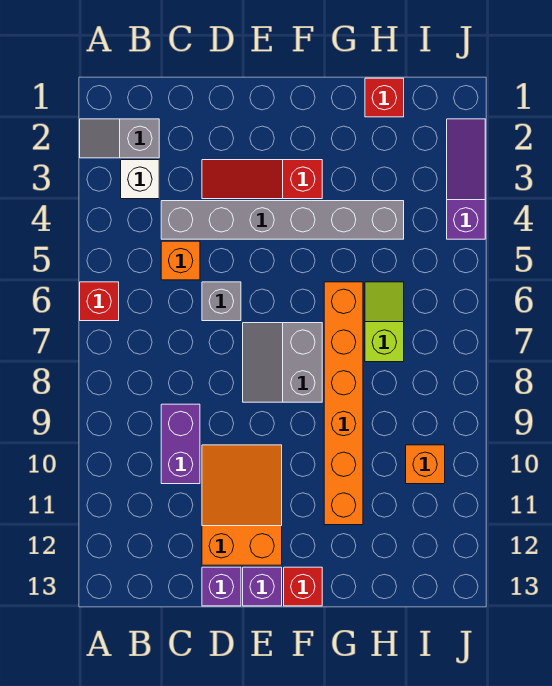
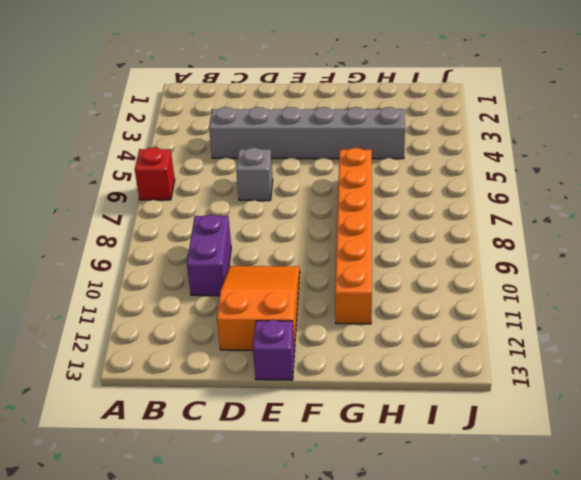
none -> grey 1x2 slope [80,119,159,158]
none -> white 1x1 brick [121,160,159,199]
none -> orange 1x1 brick [161,241,200,280]

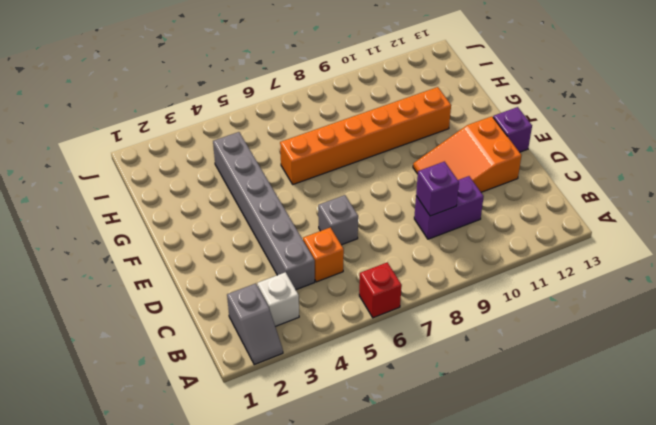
purple 1x1 brick [416,162,459,216] -> purple 1x1 brick moved to [202,567,241,606]
none -> red 1x3 slope [202,160,322,199]
none -> grey 2x2 slope [243,323,322,402]
none -> red 1x1 brick [284,567,322,606]

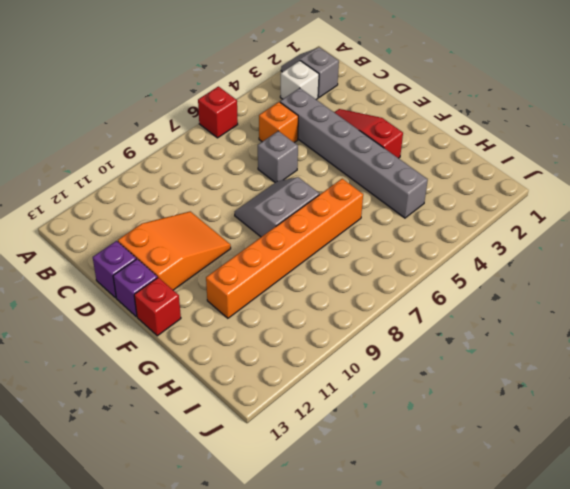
none -> purple 1x2 brick [161,404,200,484]
none -> red 1x1 brick [365,78,404,117]
none -> lime 1x2 slope [365,282,404,362]

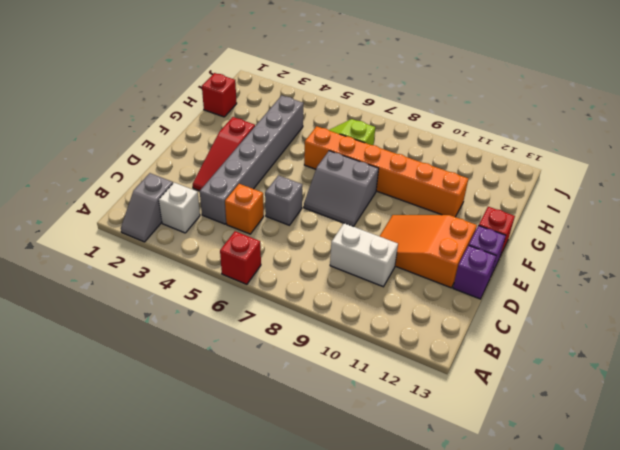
white 1x2 brick [330,223,398,287] -> purple 1x2 brick [161,404,200,484]
none -> orange 1x1 brick [406,445,445,484]
none -> purple 1x3 slope [447,119,485,239]

